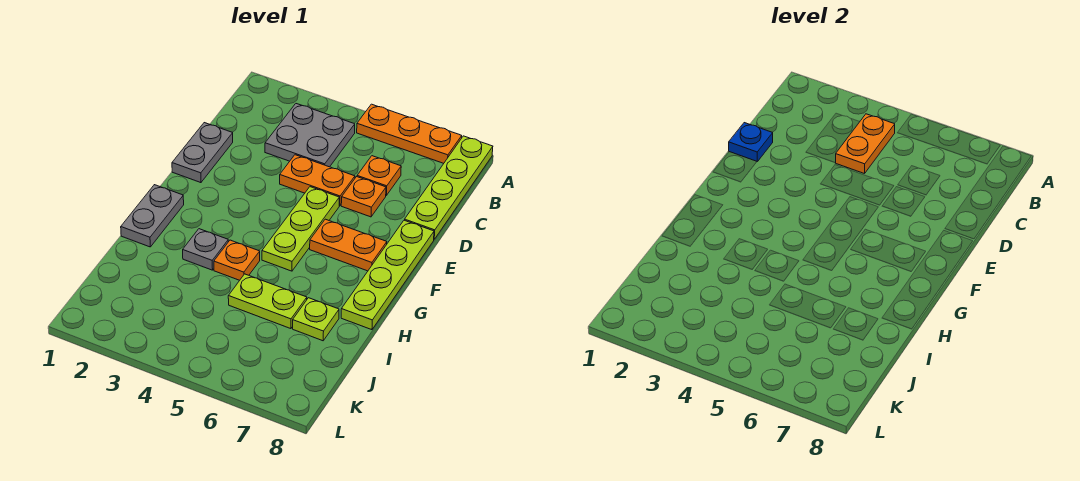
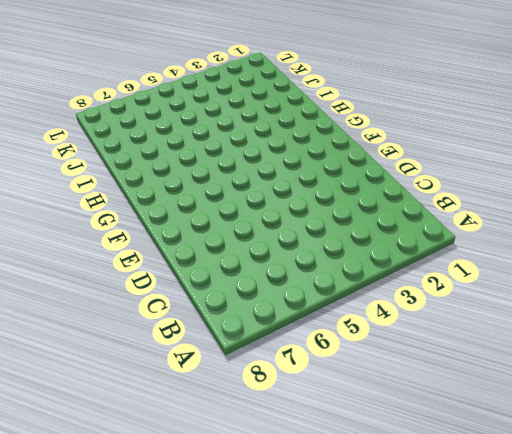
none -> orange 1x3 plate [357,104,462,163]
none -> lime 1x4 plate [405,136,493,239]
none -> grey 2x2 plate [265,104,355,167]

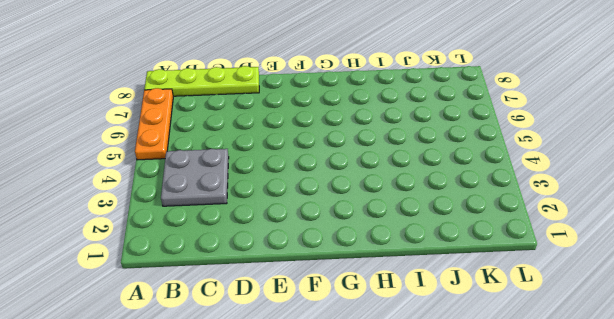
none -> orange 1x1 plate [357,156,401,195]
none -> grey 1x2 plate [172,123,233,183]
none -> orange 1x2 plate [280,155,355,206]

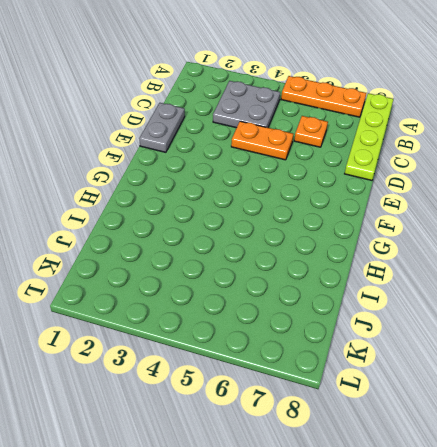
none -> orange 1x1 plate [341,177,386,217]
none -> lime 1x3 plate [262,187,339,271]
none -> lime 1x4 plate [341,220,434,330]

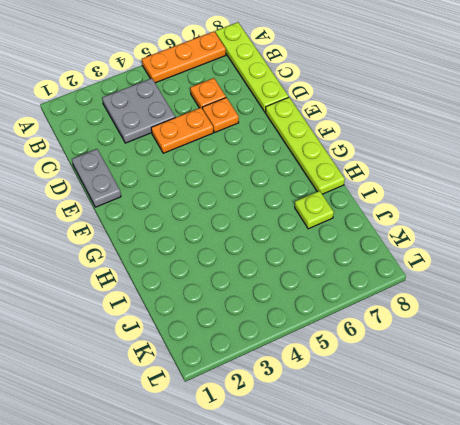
none -> lime 1x3 plate [262,187,339,271]
none -> orange 1x2 plate [310,219,387,271]
none -> grey 1x2 plate [121,185,184,247]

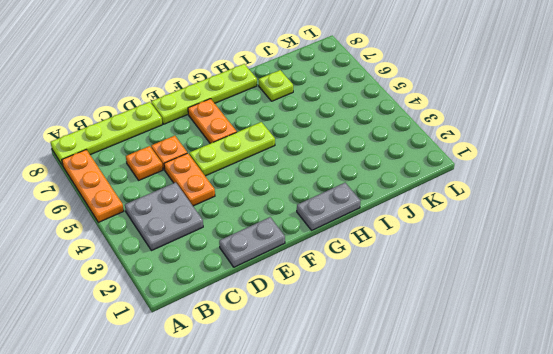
none -> grey 1x1 plate [183,229,228,270]
none -> orange 1x1 plate [214,240,260,280]
none -> lime 1x2 plate [228,274,307,329]

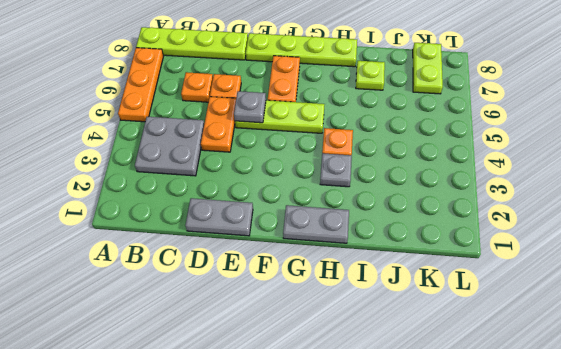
grey 1x1 plate [234,91,266,123] -> none
lime 1x2 plate [413,43,443,94] -> lime 1x2 plate moved to [228,274,307,329]
none -> orange 1x2 plate [836,114,895,174]
none -> blue 1x1 plate [729,123,773,161]

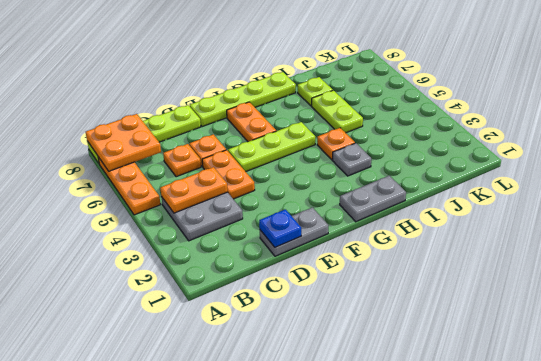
orange 2x2 plate [86,114,161,171] -> none

